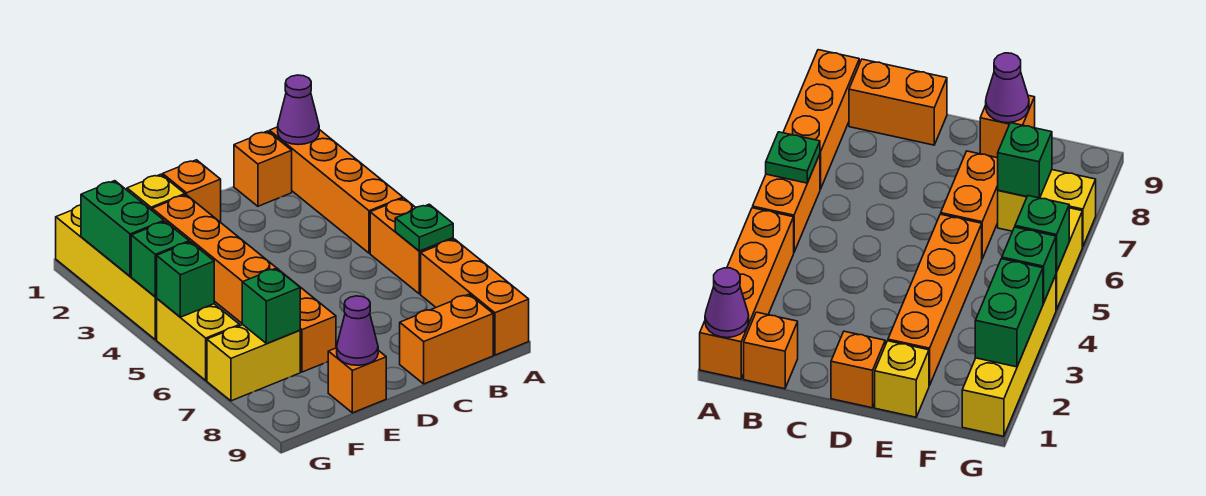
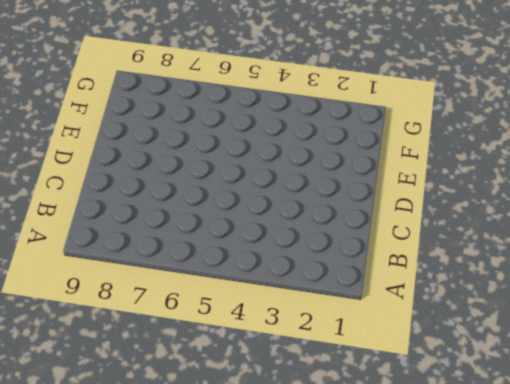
none -> orange 1x4 brick [270,127,403,253]
none -> orange 1x2 brick [370,198,453,294]
none -> orange 1x3 brick [421,239,529,355]

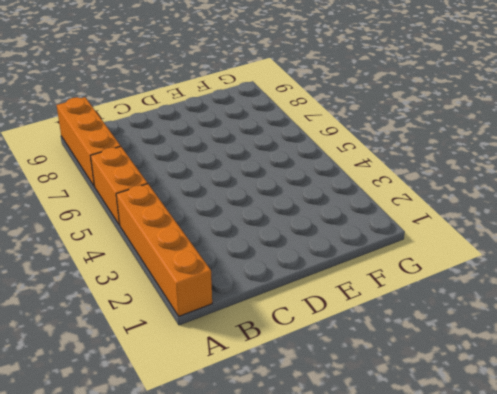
none -> orange 1x1 brick [234,131,292,206]
none -> orange 1x2 brick [400,294,493,384]
none -> orange 1x1 brick [163,160,221,222]

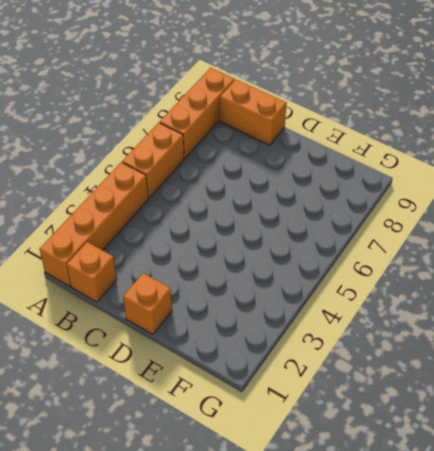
none -> yellow 1x1 brick [127,174,185,210]
none -> orange 1x4 brick [152,195,285,323]
none -> orange 1x2 brick [289,278,336,372]

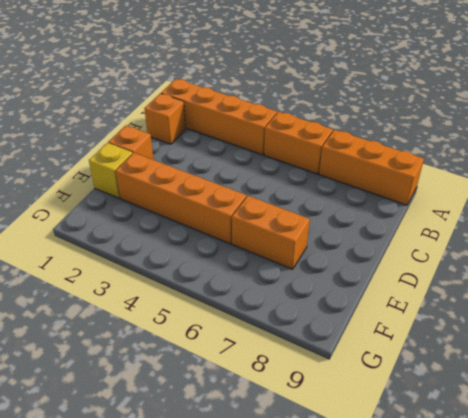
none -> orange 1x2 brick [400,294,493,384]
none -> orange 1x1 brick [328,348,386,413]
none -> yellow 1x2 brick [207,325,300,401]

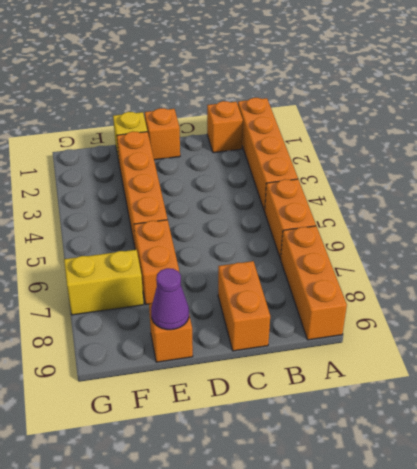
orange 1x2 brick [218,261,270,351] -> orange 1x2 brick turned to [400,294,493,384]
none -> yellow 1x4 brick [56,205,157,340]
none -> yellow 1x2 brick [157,299,240,380]
none -> purple 1x1 cone [278,75,319,145]

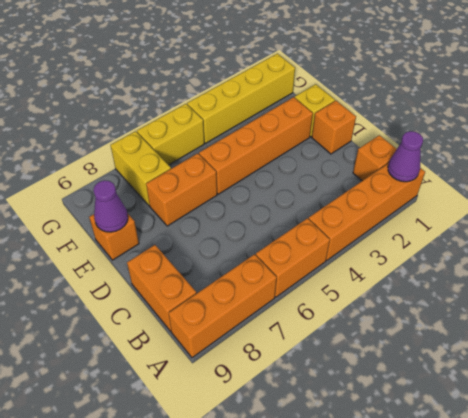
none -> green 1x1 plate [395,204,453,251]
none -> green 1x1 brick [242,268,300,344]
none -> green 1x2 brick [81,181,164,276]

